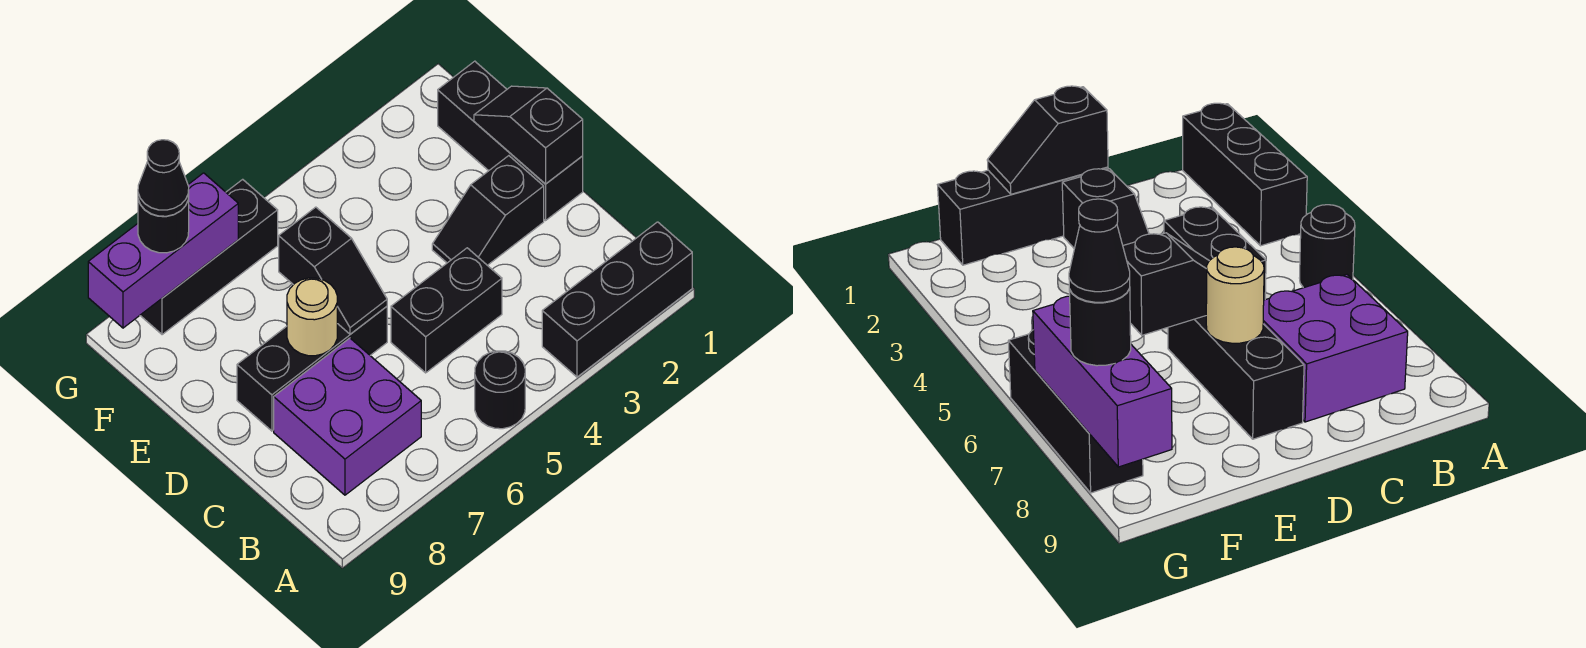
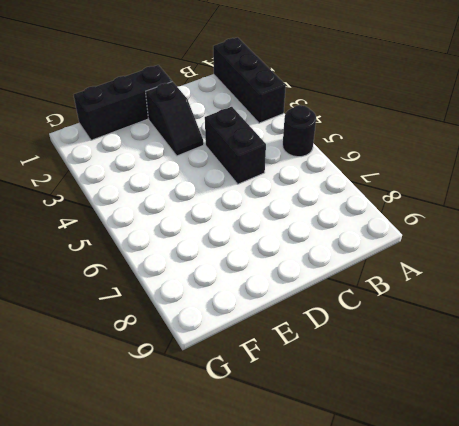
none -> purple 2x2 brick [274,338,421,495]
none -> black 1x3 brick [237,306,387,431]
none -> black 1x3 brick [140,179,278,335]

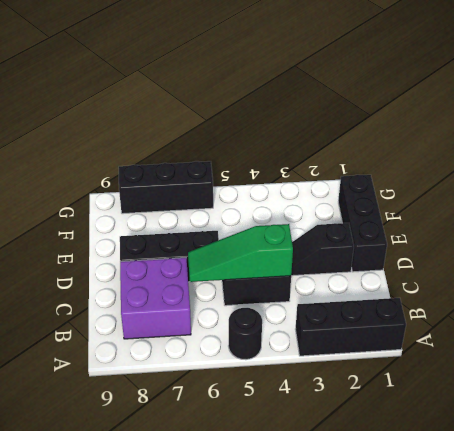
green 1x3 slope [188,224,293,282] -> none
none -> black 1x2 slope [474,86,583,184]
none -> black 1x2 slope [279,207,387,334]
none -> tan 1x1 round brick [287,278,337,356]

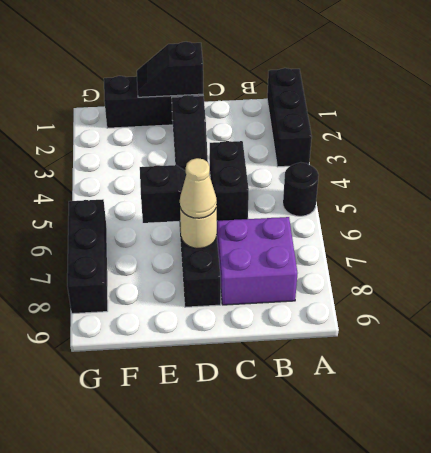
tan 1x1 cone [180,158,217,218] -> none
none -> purple 1x3 brick [88,173,238,328]
none -> black 1x1 round brick [138,197,189,253]
none -> black 1x1 cone [138,140,189,216]

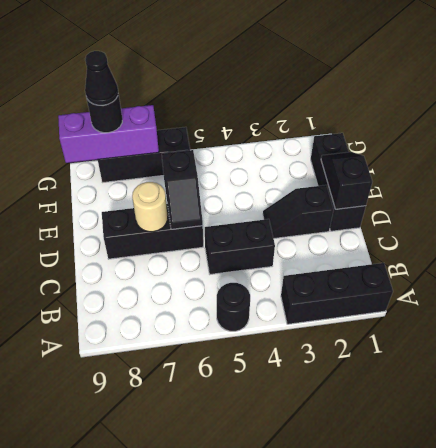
none -> purple 2x2 brick [274,338,421,495]

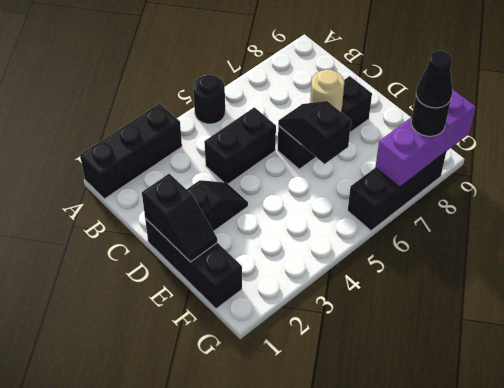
none -> purple 2x2 brick [274,338,421,495]

